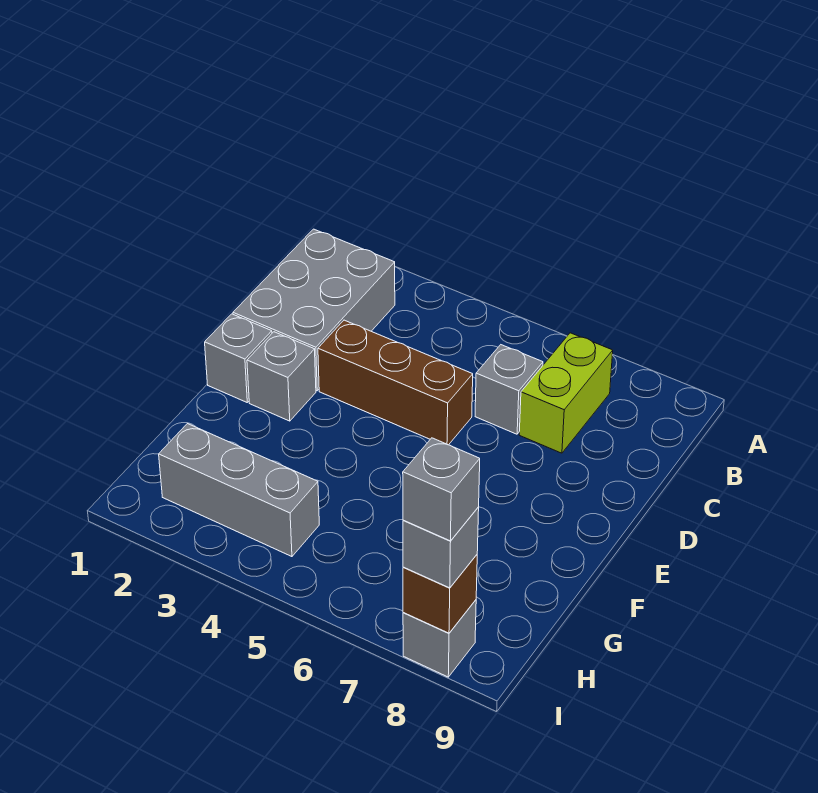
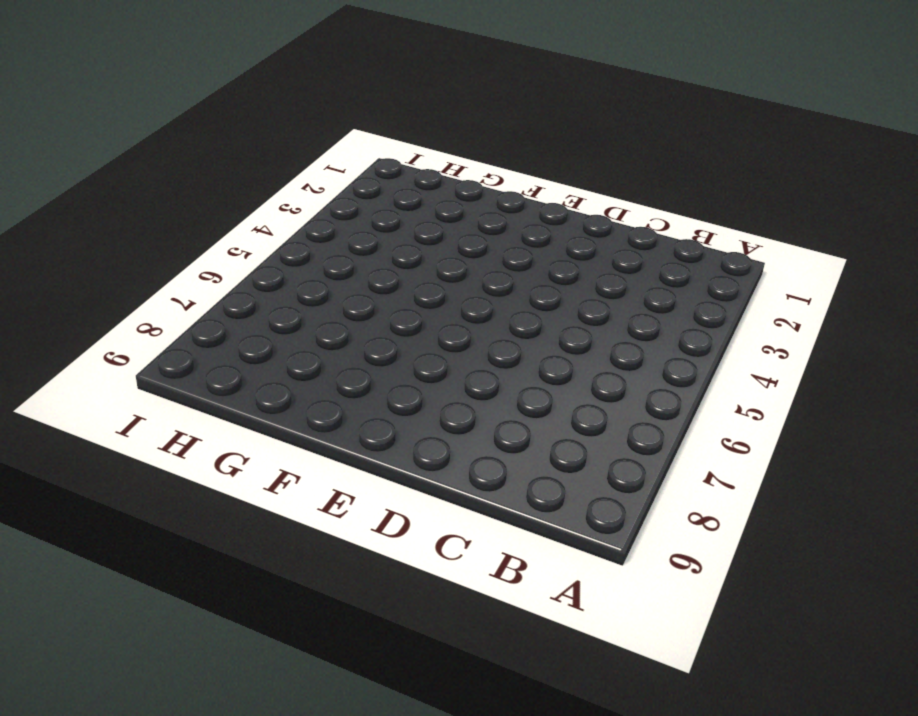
none -> grey 2x3 brick [233,229,395,391]
none -> lime 1x2 brick [519,333,613,453]

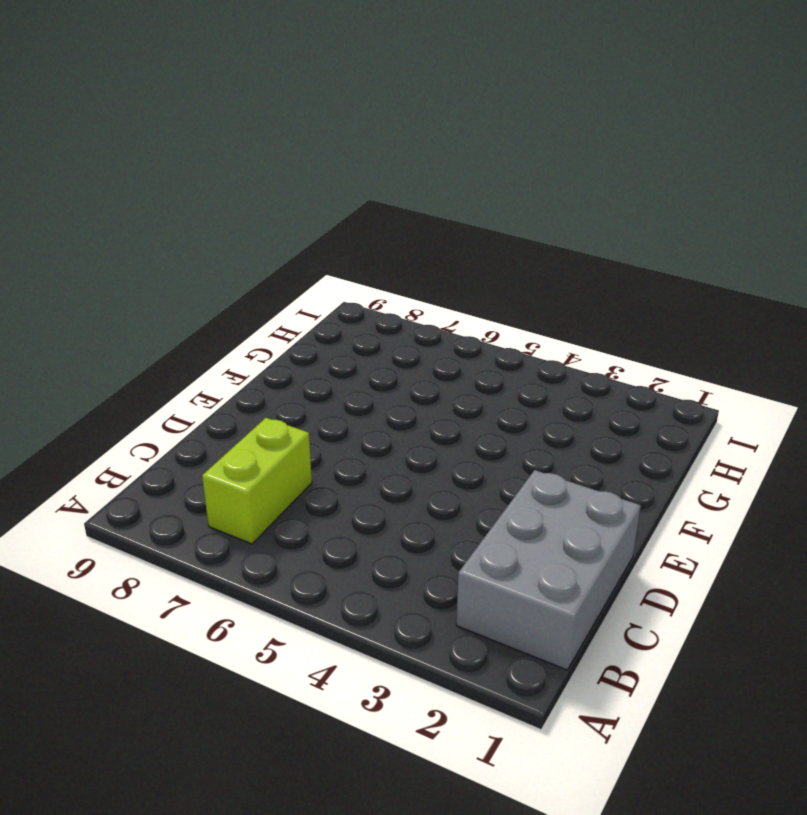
none -> grey 1x1 brick [475,345,543,434]
none -> brown 1x3 brick [318,320,473,445]

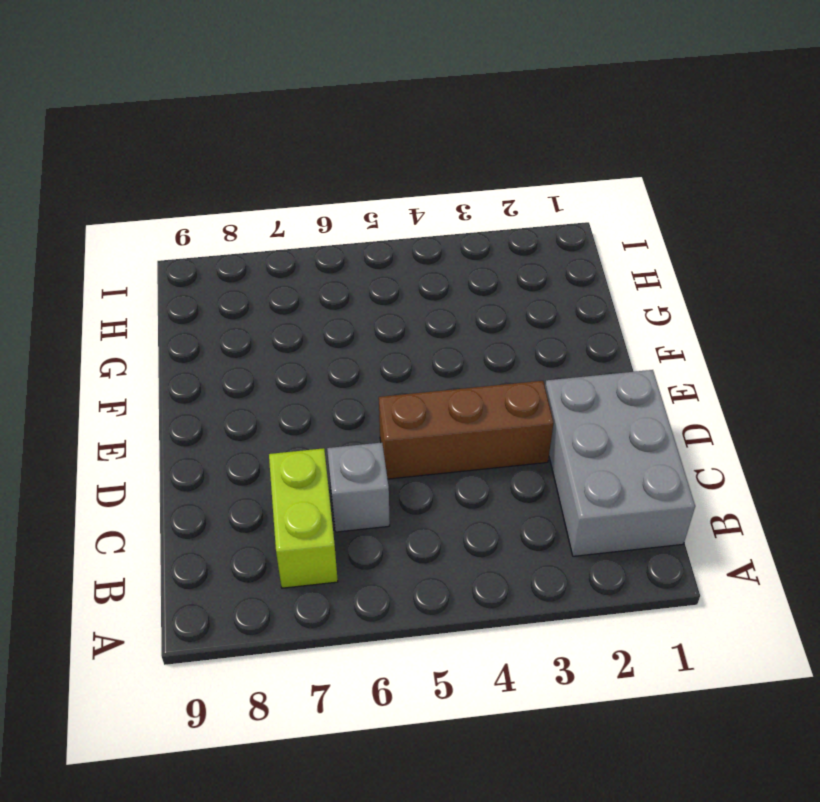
none -> grey 1x1 brick [205,314,272,402]
none -> grey 1x1 brick [247,332,316,421]

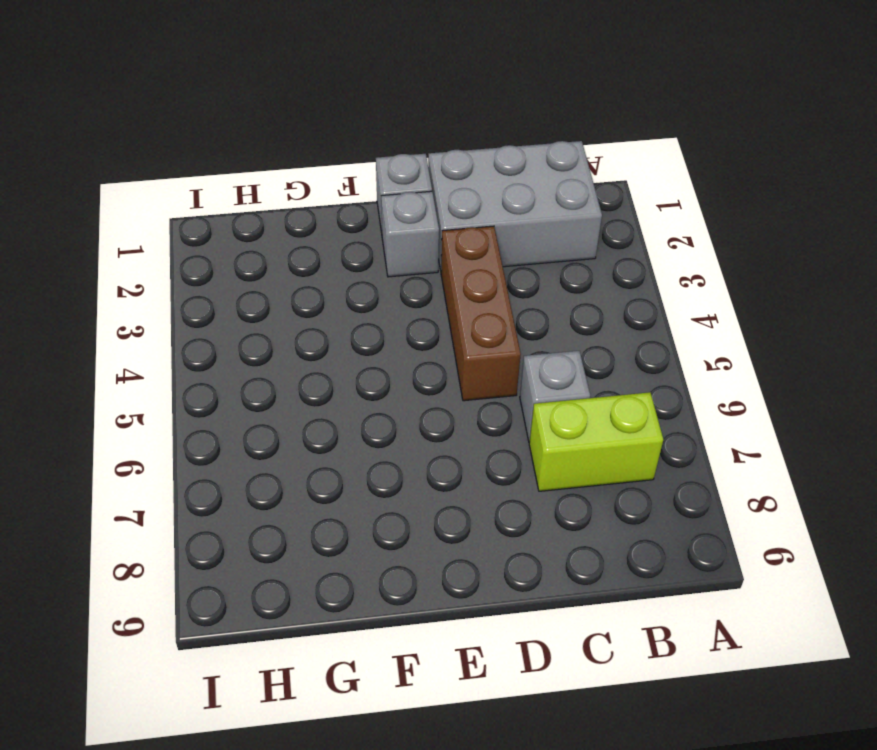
none -> grey 1x3 brick [159,424,319,557]
none -> grey 1x1 brick [403,600,476,677]

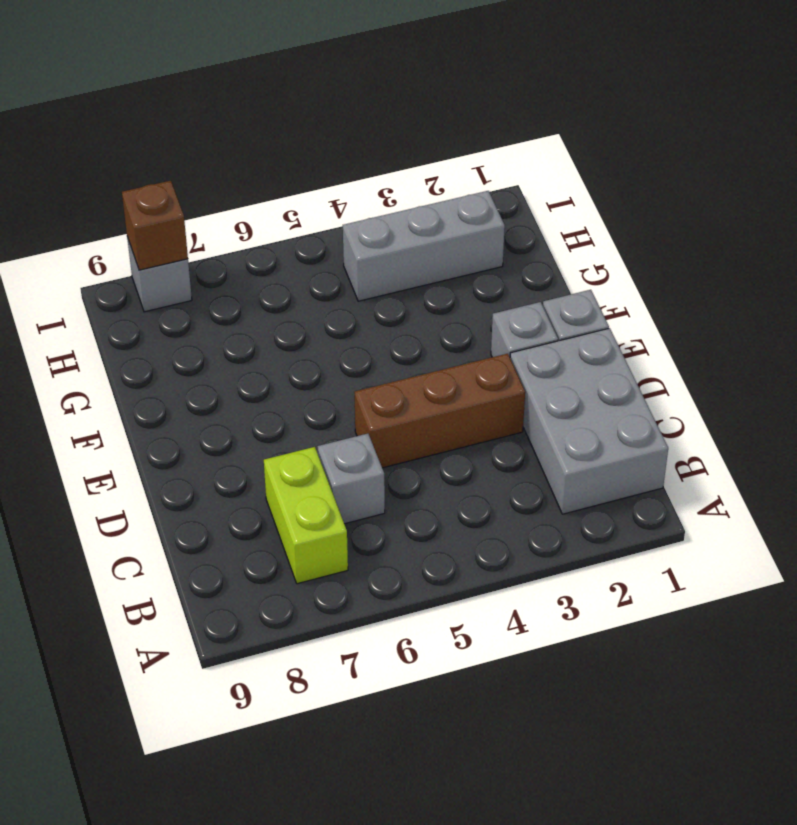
none -> grey 1x1 brick [403,507,479,588]
none -> grey 1x1 brick [403,438,480,541]

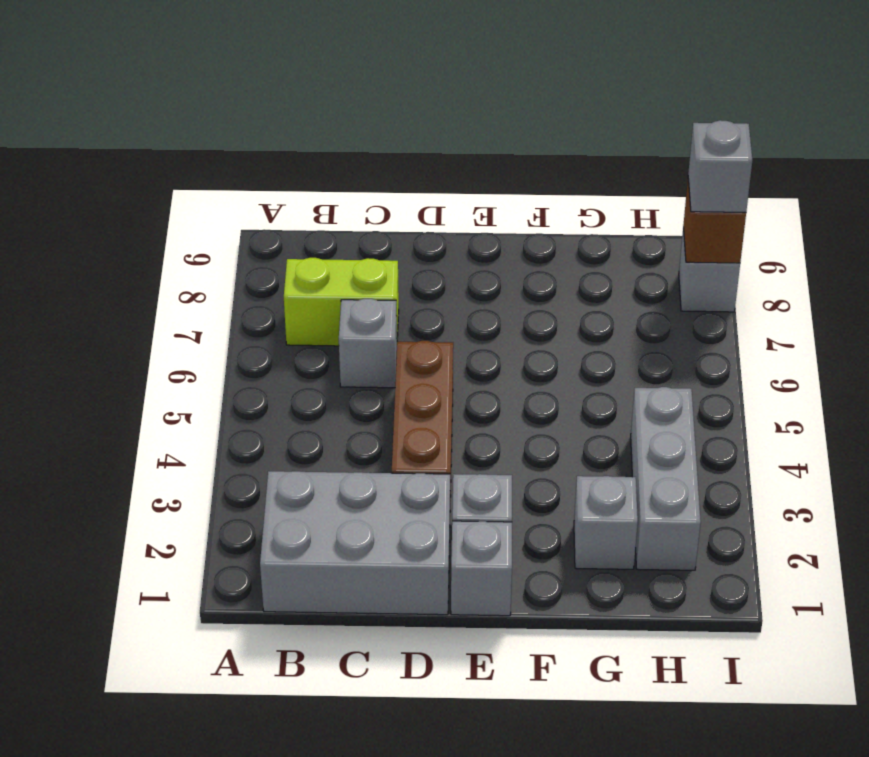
grey 1x1 brick [574,476,638,569] -> grey 1x1 brick moved to [403,438,480,541]

